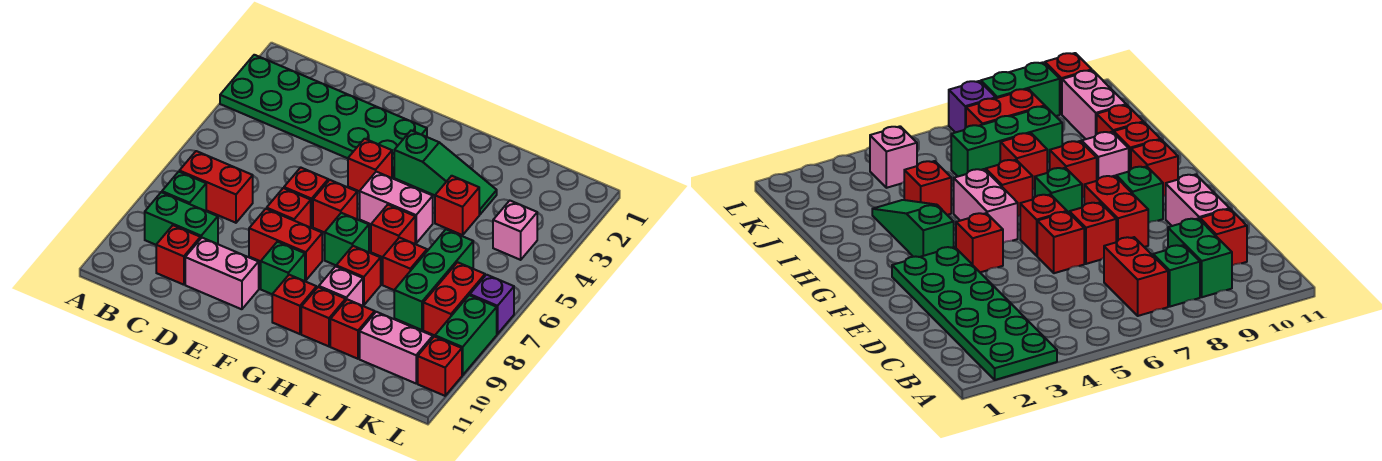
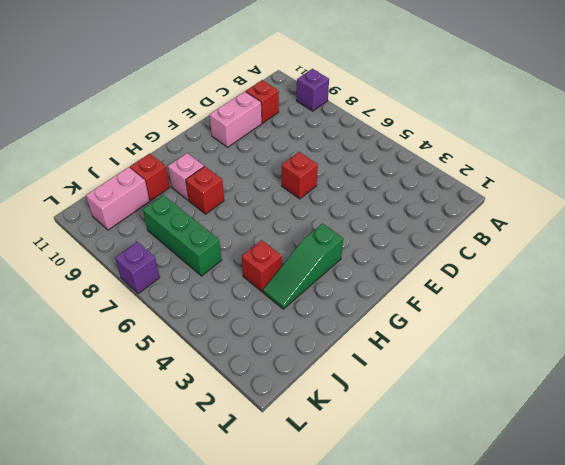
purple 1x1 brick [296,69,329,111] -> none
none -> green 2x6 plate [220,55,427,177]
none -> red 1x2 brick [179,151,253,223]
none -> green 1x1 brick [162,172,206,211]
none -> green 1x2 brick [145,192,218,245]

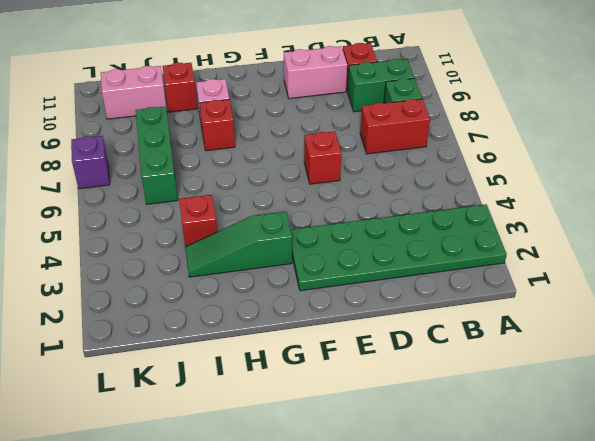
none -> red 1x1 brick [267,188,311,227]
none -> red 1x2 brick [249,209,322,281]
none -> red 1x1 brick [348,139,392,191]
none -> red 1x1 brick [313,180,357,233]

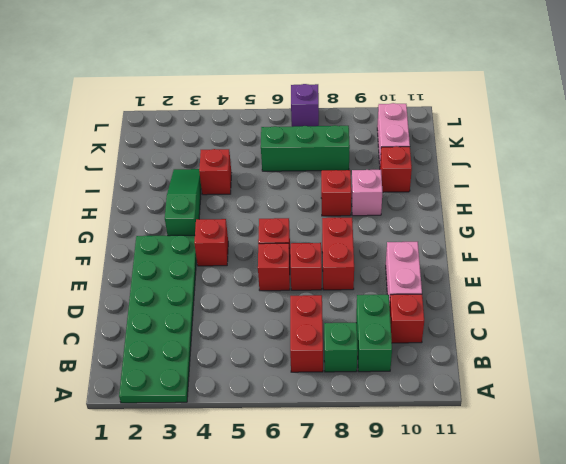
none -> green 1x1 brick [261,242,305,294]
none -> pink 1x2 brick [360,172,433,243]
none -> green 1x1 brick [325,213,369,265]
none -> red 1x1 brick [272,275,317,334]

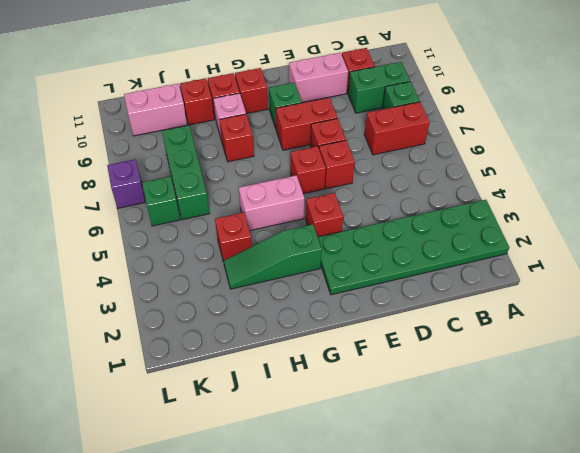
green 1x1 brick [142,177,180,226] -> green 1x1 brick moved to [325,213,369,265]
none -> red 1x1 brick [371,205,415,257]
none -> red 1x1 brick [383,238,427,290]
none -> pink 1x1 brick [493,201,537,260]
none -> red 1x2 brick [423,262,485,335]

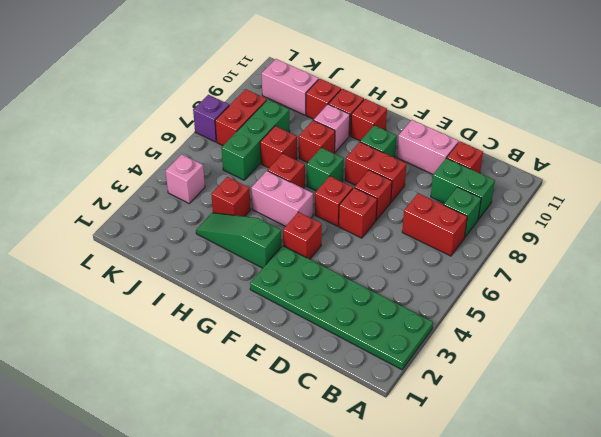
none -> green 1x2 brick [435,295,497,375]
none -> red 1x1 brick [418,336,462,396]

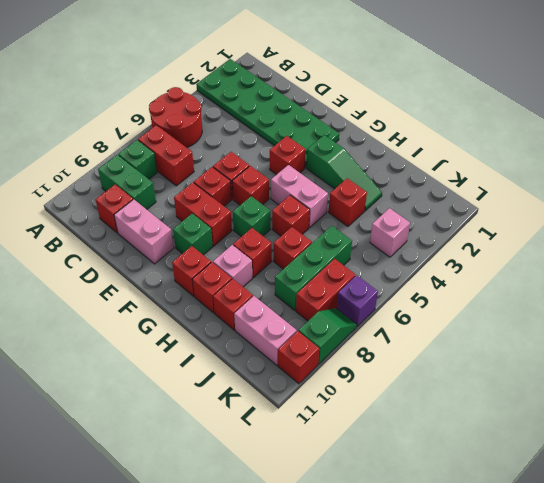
red 2x2 round brick [149,87,202,147] -> none
green 1x2 slope [299,308,357,364] -> green 1x2 brick [435,295,497,375]

